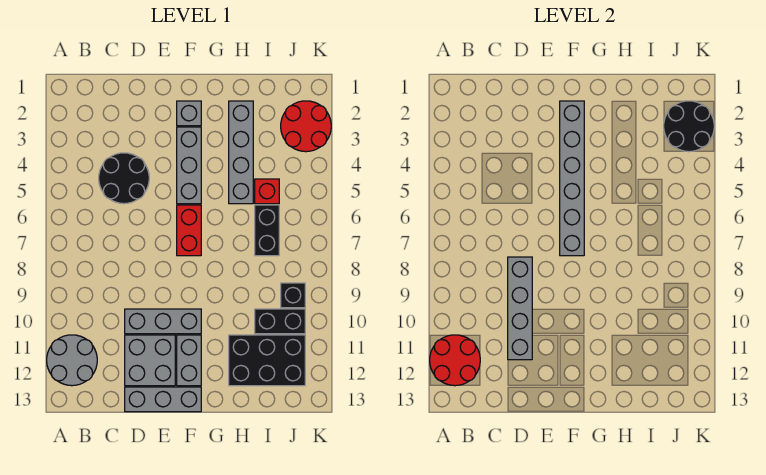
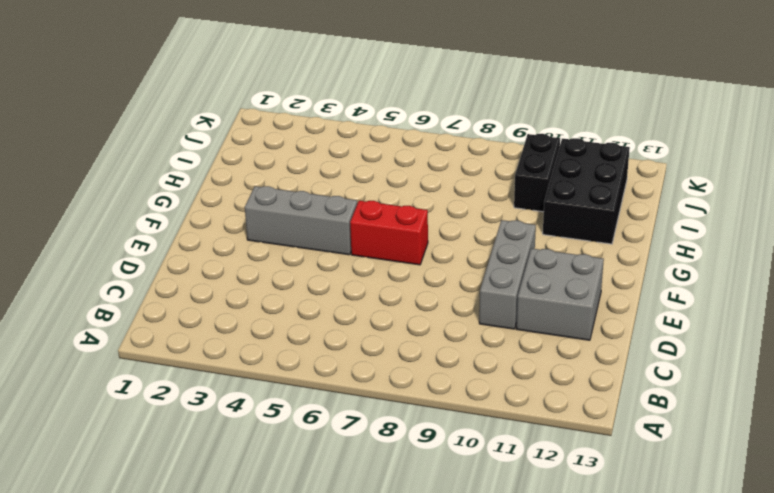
none -> grey 2x2 round brick [47,335,97,386]
none -> black 2x2 round brick [99,153,149,204]
none -> grey 1x3 brick [125,387,201,412]

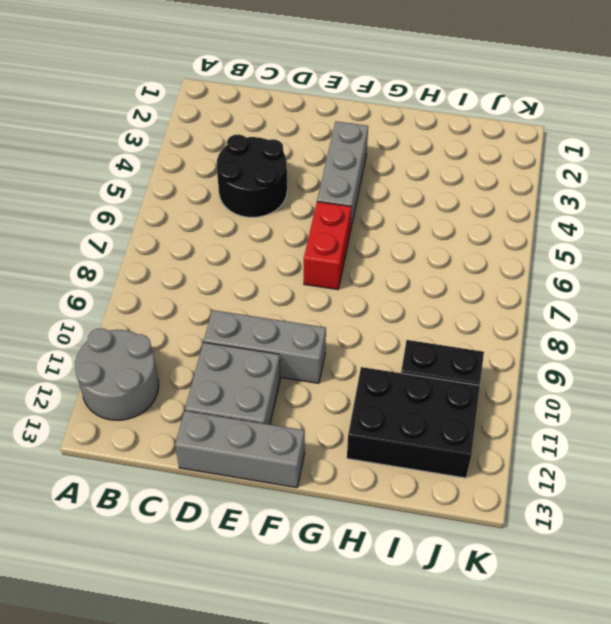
none -> grey 1x1 brick [177,101,201,126]
none -> grey 1x2 brick [177,335,201,386]
none -> grey 1x4 brick [229,101,253,204]

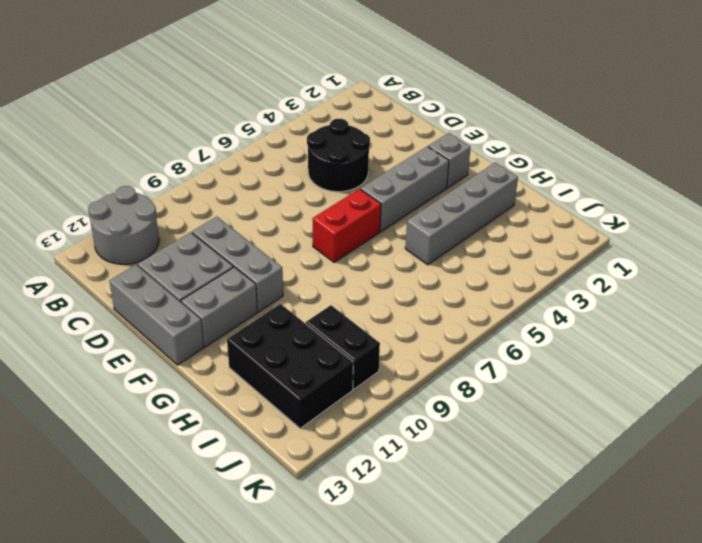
none -> red 1x1 brick [255,179,279,204]
none -> black 1x2 brick [255,205,279,256]
none -> red 2x2 round brick [281,101,331,152]

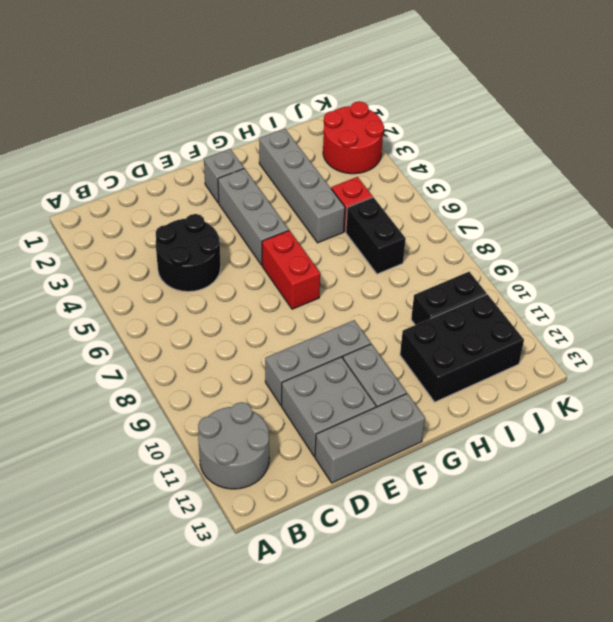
none -> black 1x1 brick [281,283,305,308]
none -> red 2x2 round brick [430,335,480,386]
none -> grey 1x4 brick [508,257,532,360]

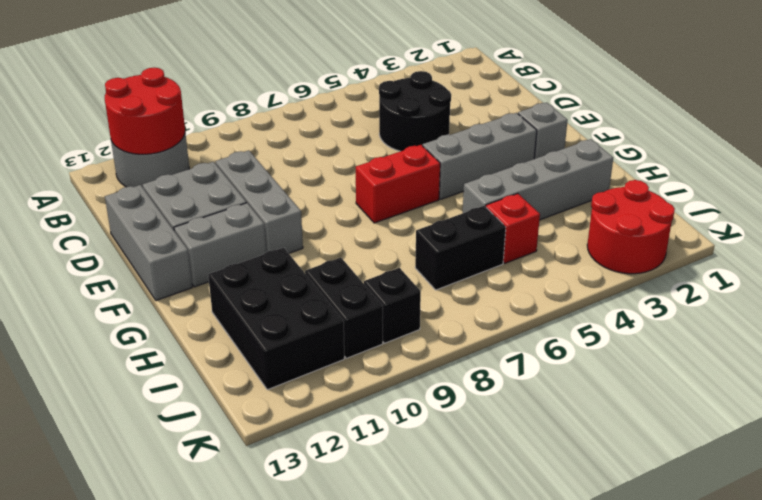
none -> grey 1x4 brick [508,257,532,360]
none -> grey 1x6 brick [560,101,584,256]
none -> black 2x2 round brick [664,101,714,152]

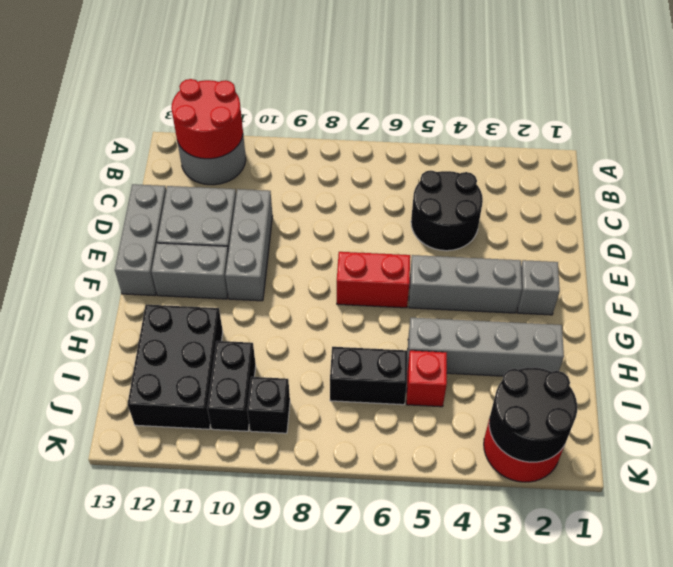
none -> grey 1x4 brick [508,257,532,360]
none -> grey 1x6 brick [560,101,584,256]

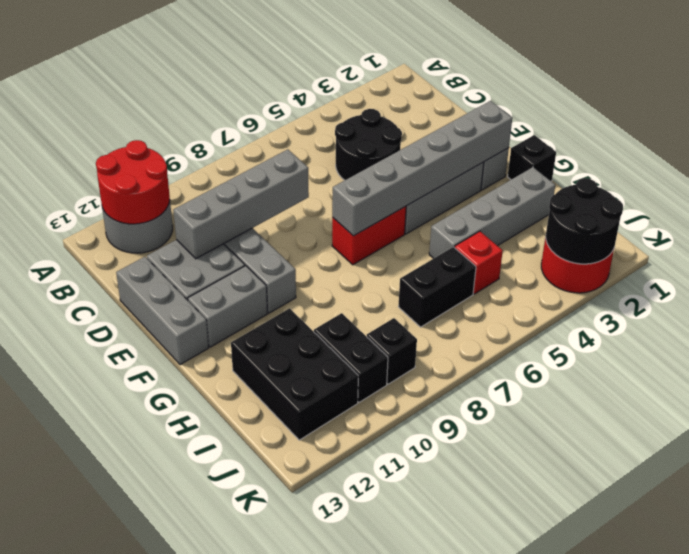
black 1x1 brick [508,135,556,181] -> none

